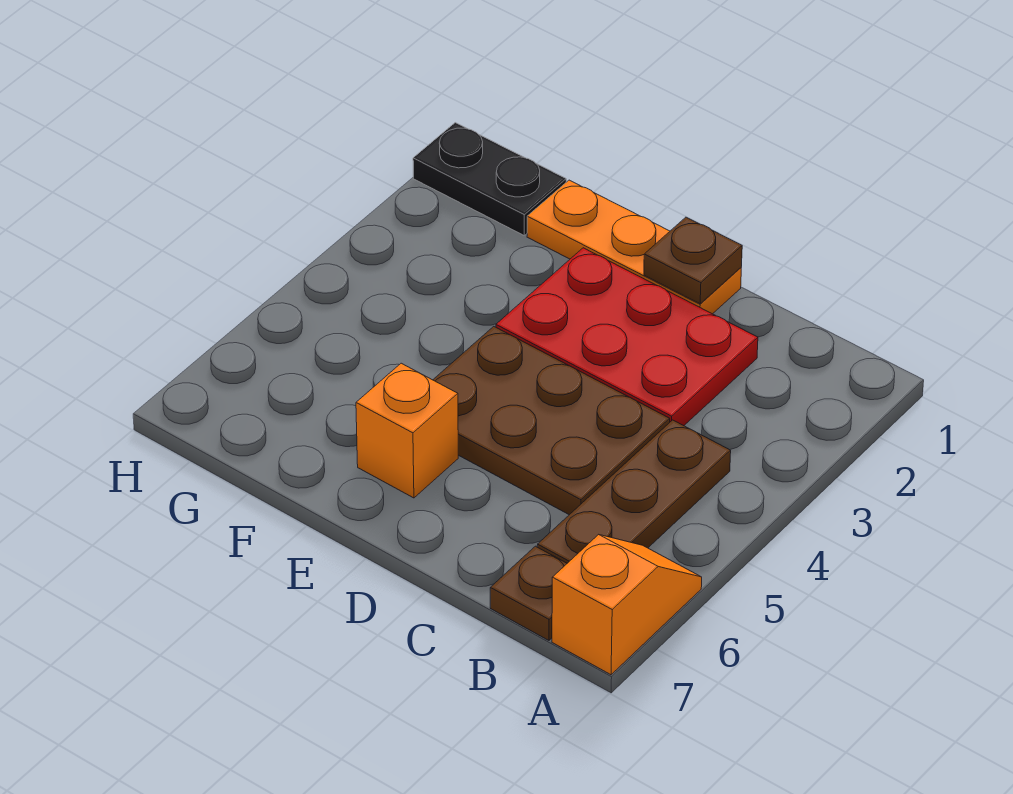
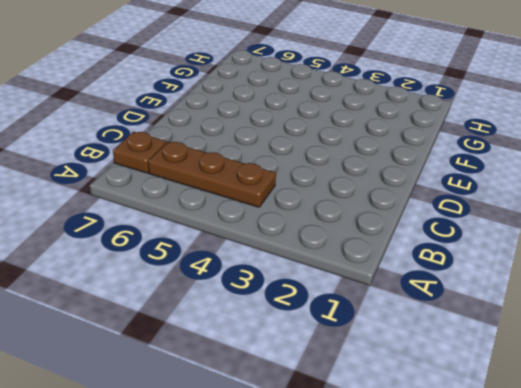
none -> orange 1x2 slope [552,534,702,675]
none -> red 2x3 plate [496,248,758,426]

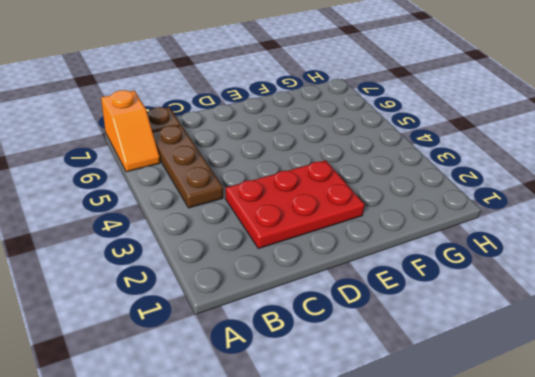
none -> brown 2x3 plate [433,326,670,515]
none -> orange 1x3 plate [527,180,741,314]

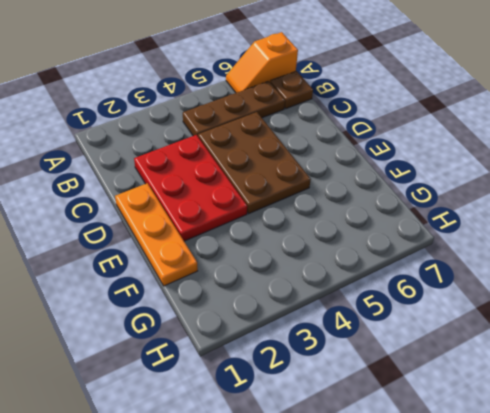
none -> orange 1x1 brick [356,363,458,498]
none -> black 1x2 plate [413,123,566,235]

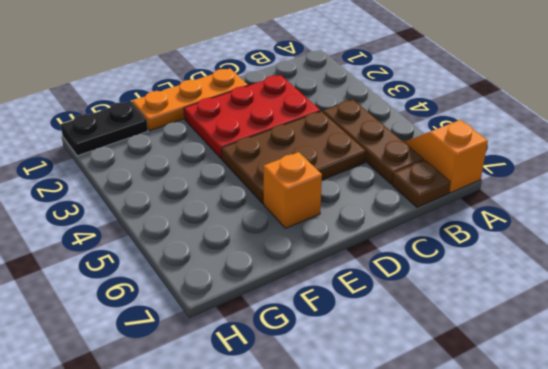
none -> brown 1x1 plate [644,217,742,304]

